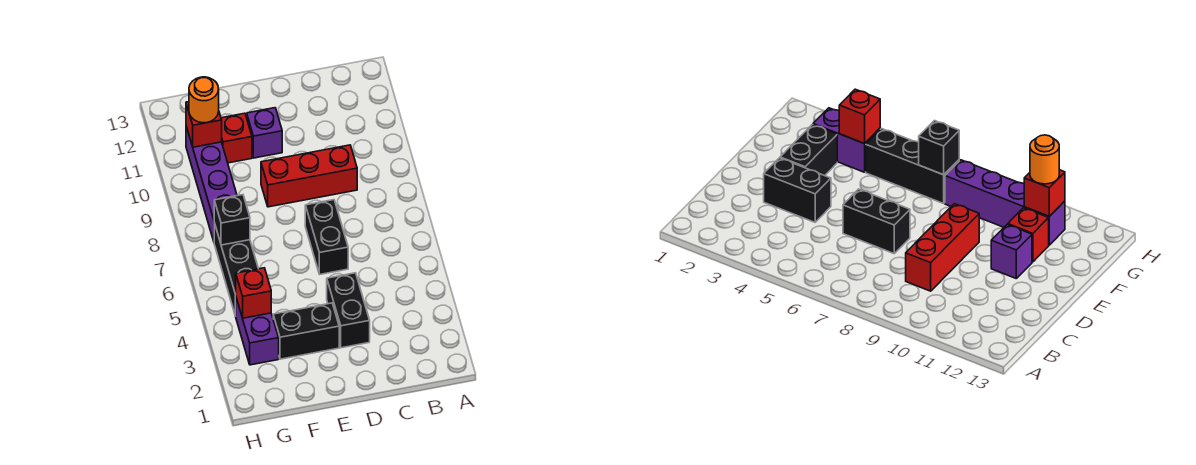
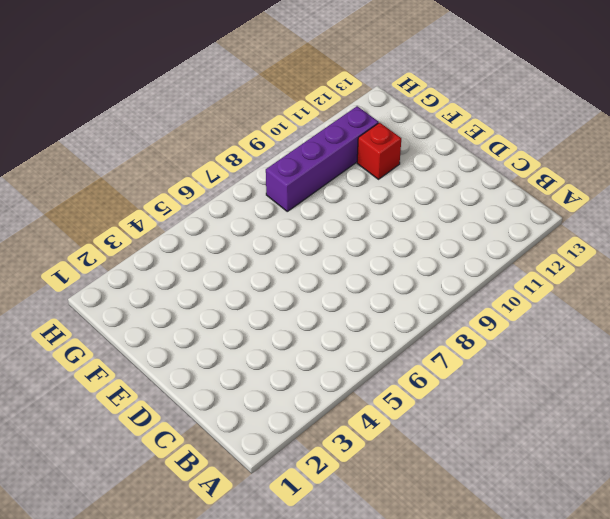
none -> red 1x3 brick [261,145,357,207]
none -> black 1x2 brick [327,273,370,348]
none -> black 1x2 brick [305,200,348,274]

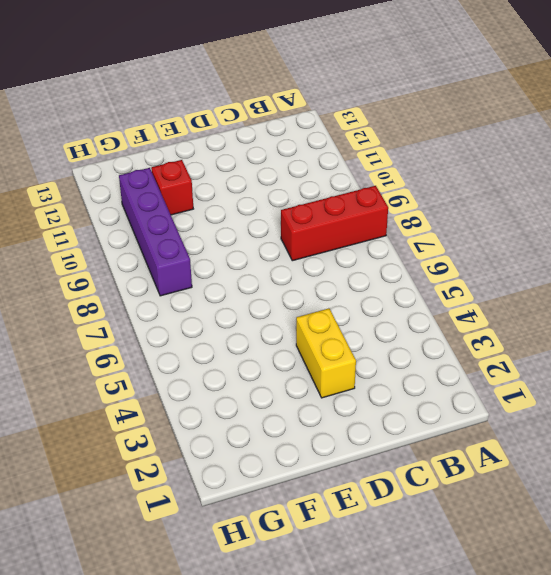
red 1x3 brick [281,186,388,261] -> red 1x3 brick moved to [261,145,357,207]
yellow 1x2 brick [296,308,356,398] -> black 1x2 brick [327,273,370,348]
none -> black 1x2 brick [305,200,348,274]
none -> black 1x2 brick [273,303,339,359]
none -> purple 1x1 brick [247,108,282,158]

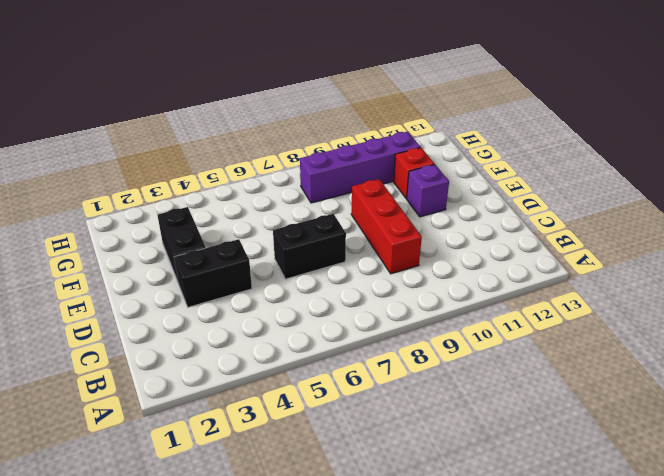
none -> purple 1x2 brick [236,298,279,365]
none -> black 1x3 brick [214,223,258,316]
none -> red 1x1 brick [235,268,271,318]

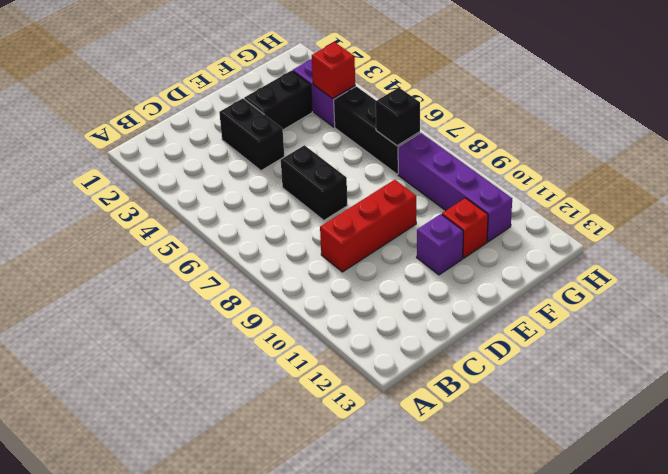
none -> red 1x1 brick [186,102,222,147]
none -> orange 1x1 round brick [189,77,219,123]

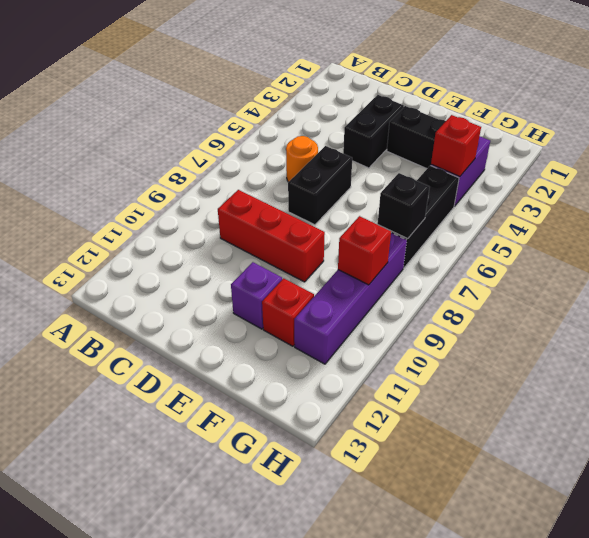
orange 1x1 round brick [286,136,318,182] -> orange 1x1 round brick moved to [189,77,219,123]
red 1x1 brick [338,216,391,285] -> red 1x1 brick moved to [186,102,222,147]

